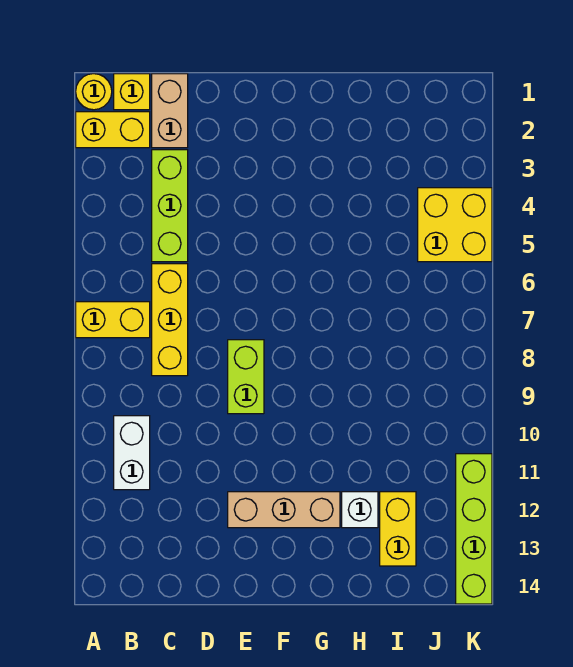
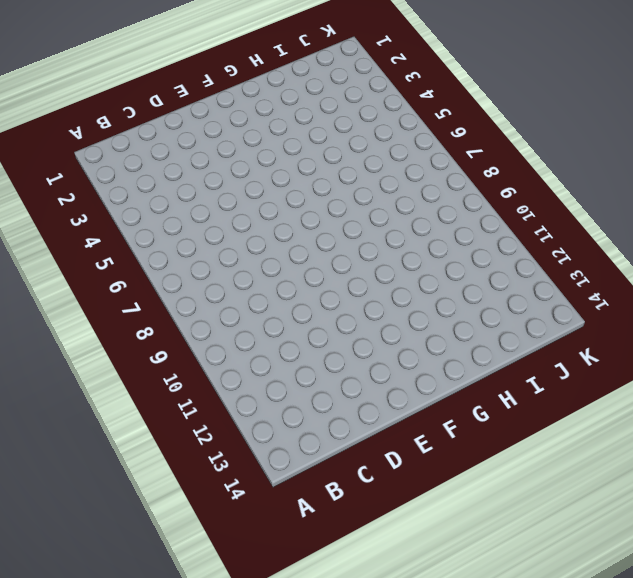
none -> yellow 1x1 round brick [76,74,112,110]
none -> yellow 1x2 brick [76,112,150,148]
none -> yellow 1x2 brick [76,302,150,338]

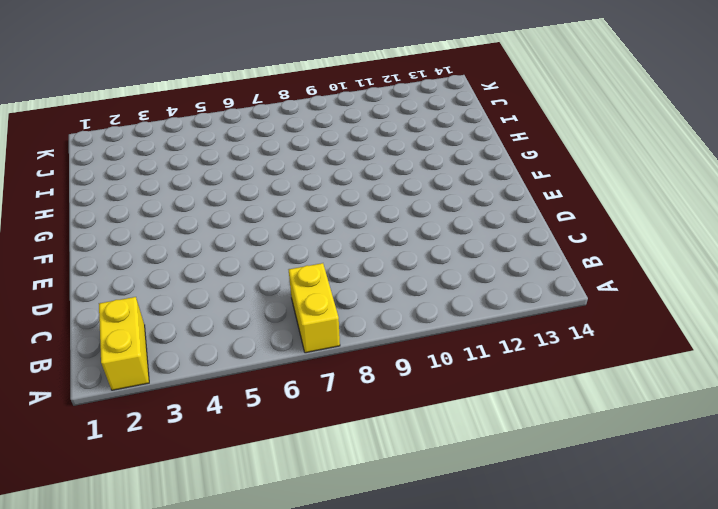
none -> yellow 1x1 round brick [76,74,112,110]
none -> yellow 1x1 brick [114,74,150,110]
none -> white 1x2 brick [114,416,150,490]

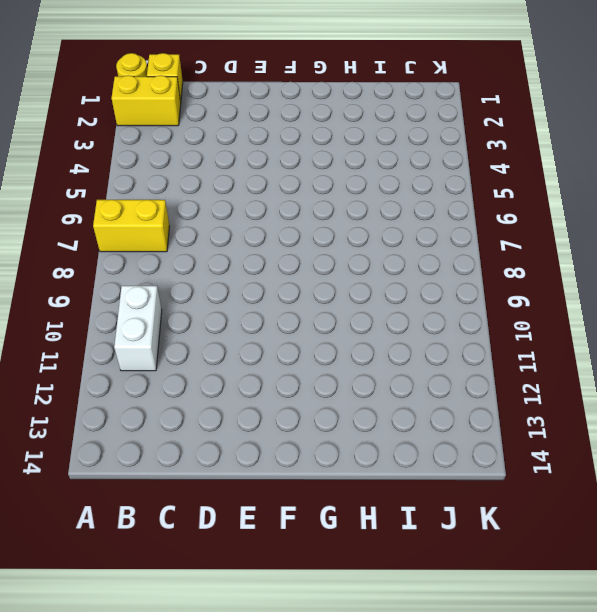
none -> tan 1x2 brick [152,74,188,148]
none -> lime 1x3 brick [152,150,188,262]
none -> yellow 1x3 brick [152,264,188,376]

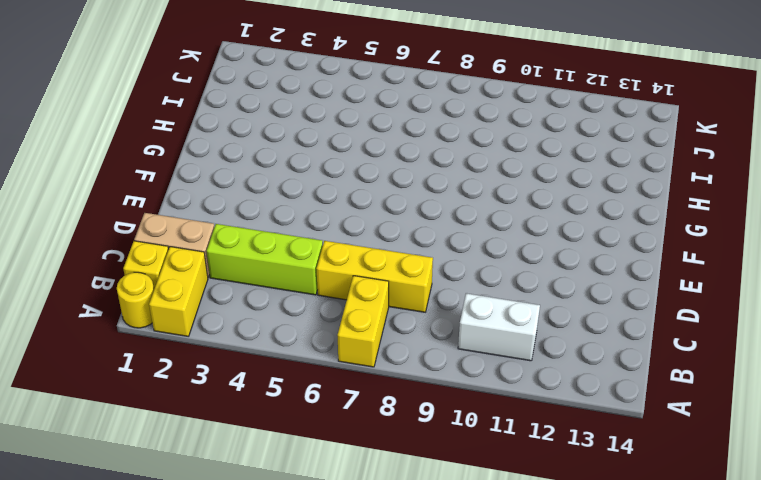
none -> lime 1x2 brick [228,340,264,414]
none -> tan 1x3 brick [228,492,340,528]
none -> white 1x1 brick [342,492,378,528]

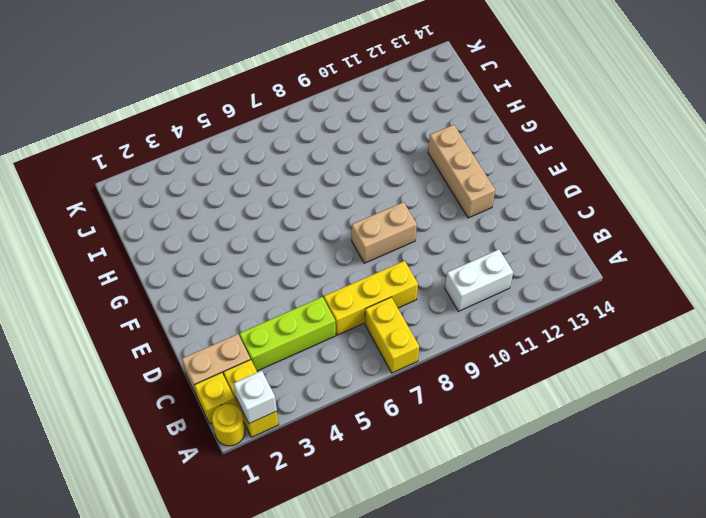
white 1x1 brick [234,371,277,424] -> white 1x1 brick moved to [342,492,378,528]
tan 1x2 brick [352,202,417,263] -> lime 1x2 brick [228,340,264,414]
none -> yellow 1x2 brick [380,492,416,566]
none -> yellow 2x2 brick [418,188,492,262]
none -> lime 1x4 brick [456,454,492,604]

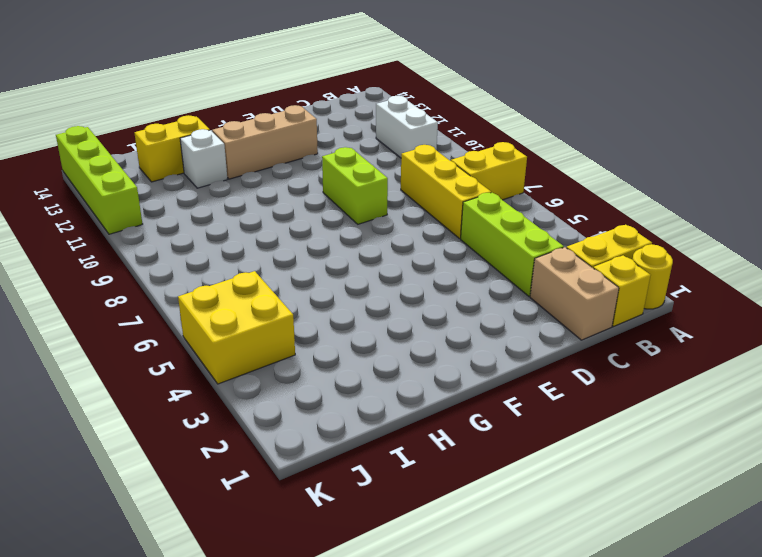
yellow 1x2 brick [135,115,210,182] -> yellow 1x2 brick turned to [380,492,416,566]

